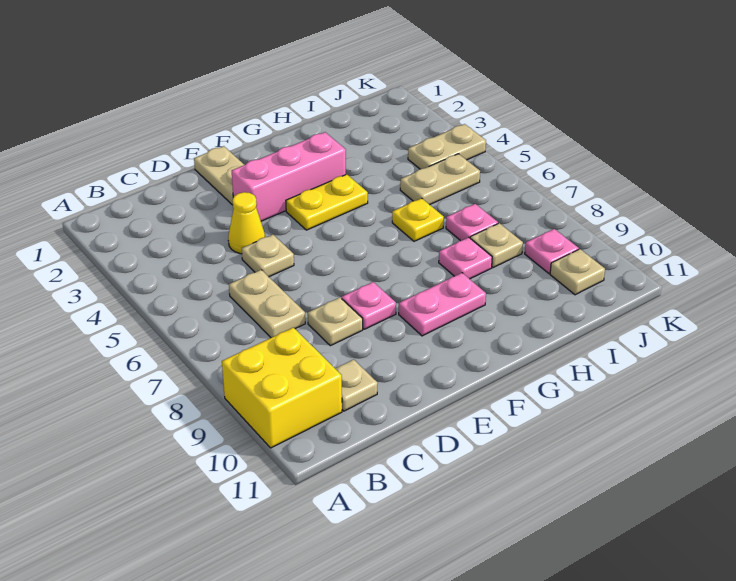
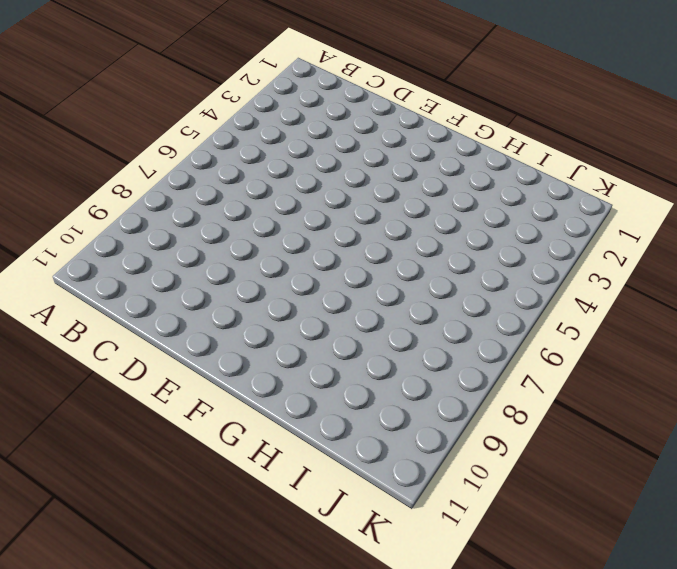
none -> yellow 2x2 brick [222,328,342,448]
none -> tan 1x2 plate [229,270,305,338]
none -> tan 1x1 plate [335,359,378,411]

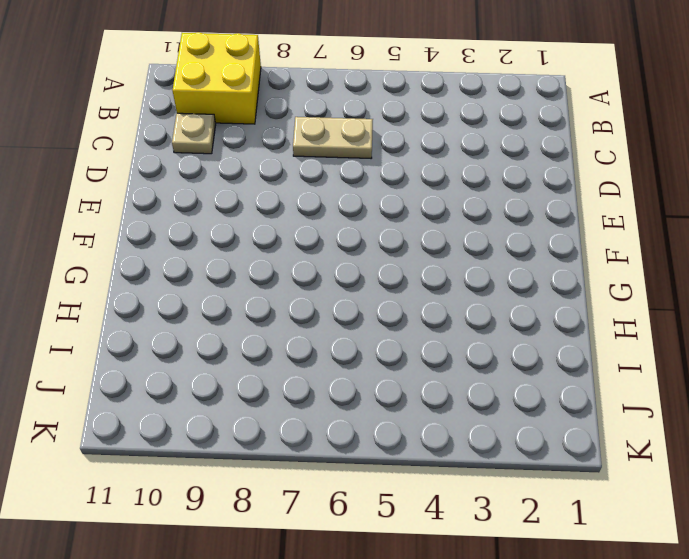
none -> yellow 1x1 cone [228,192,265,254]
none -> tan 1x1 plate [242,235,294,277]
none -> tan 1x1 plate [308,298,363,346]

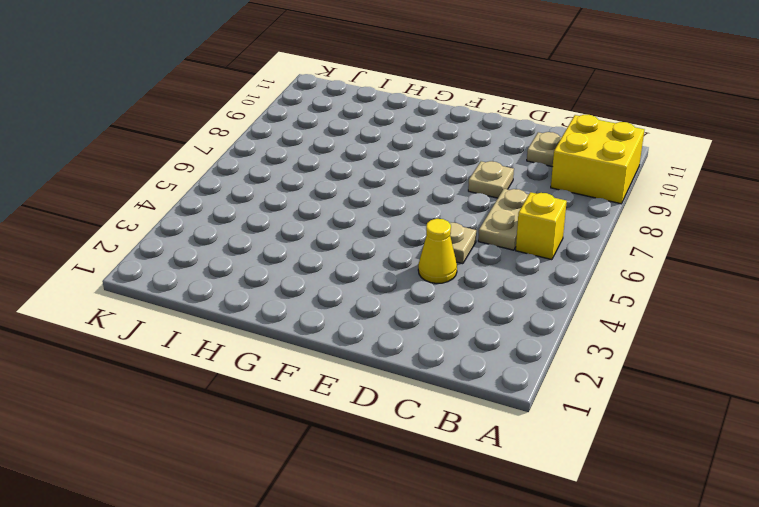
yellow 1x1 brick [516,192,567,260] -> none
none -> tan 1x2 plate [194,146,244,205]
none -> pink 1x3 brick [232,132,346,221]
none -> pink 1x1 plate [342,282,396,329]

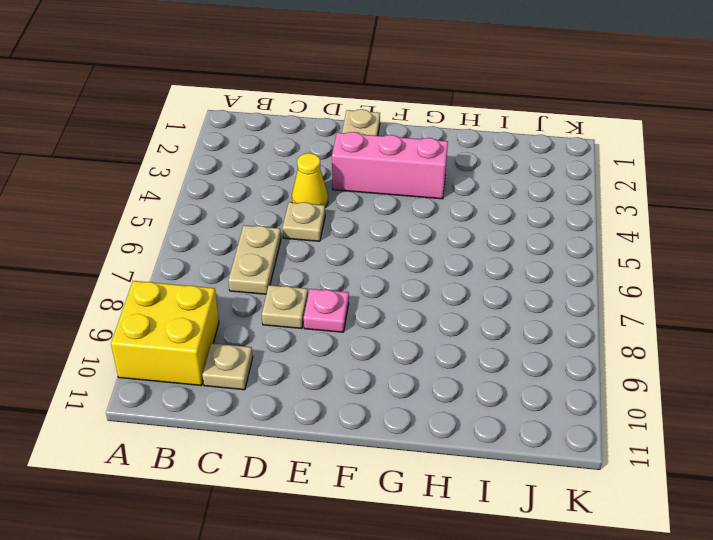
none -> yellow 1x2 plate [286,174,368,230]
none -> pink 1x2 plate [399,273,486,336]
none -> yellow 1x1 plate [392,198,444,241]

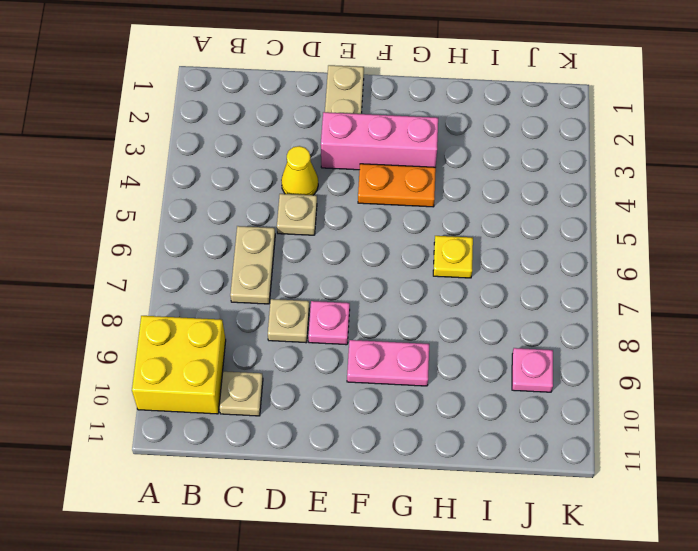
orange 1x2 plate [358,164,436,207] -> yellow 1x2 plate [286,174,368,230]
none -> pink 1x1 plate [439,237,492,279]
none -> tan 1x2 plate [400,154,480,205]
none -> pink 1x1 plate [446,204,498,241]

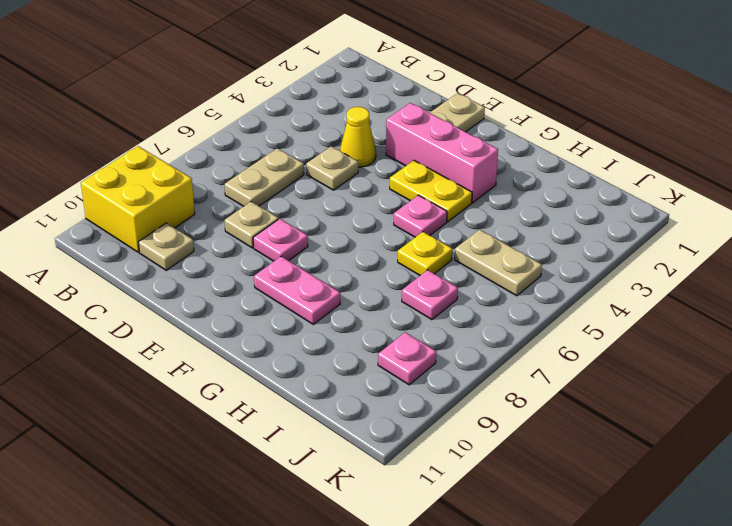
pink 1x1 plate [394,195,447,237] -> pink 1x1 plate moved to [439,237,492,279]
none -> tan 1x1 plate [470,223,523,268]
none -> tan 1x2 plate [408,124,486,169]
none -> tan 1x1 plate [550,249,605,295]

